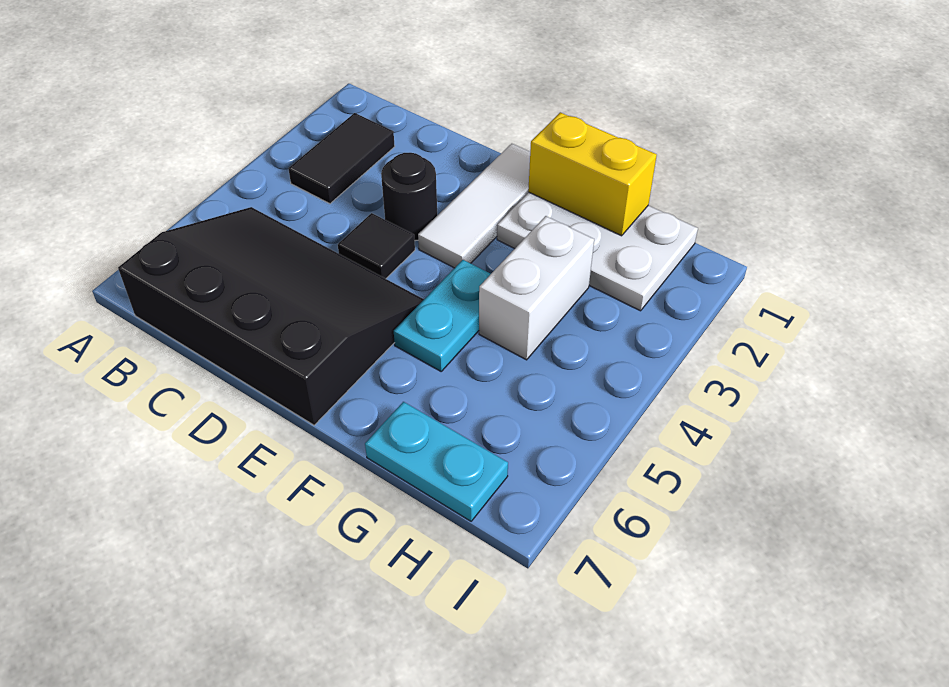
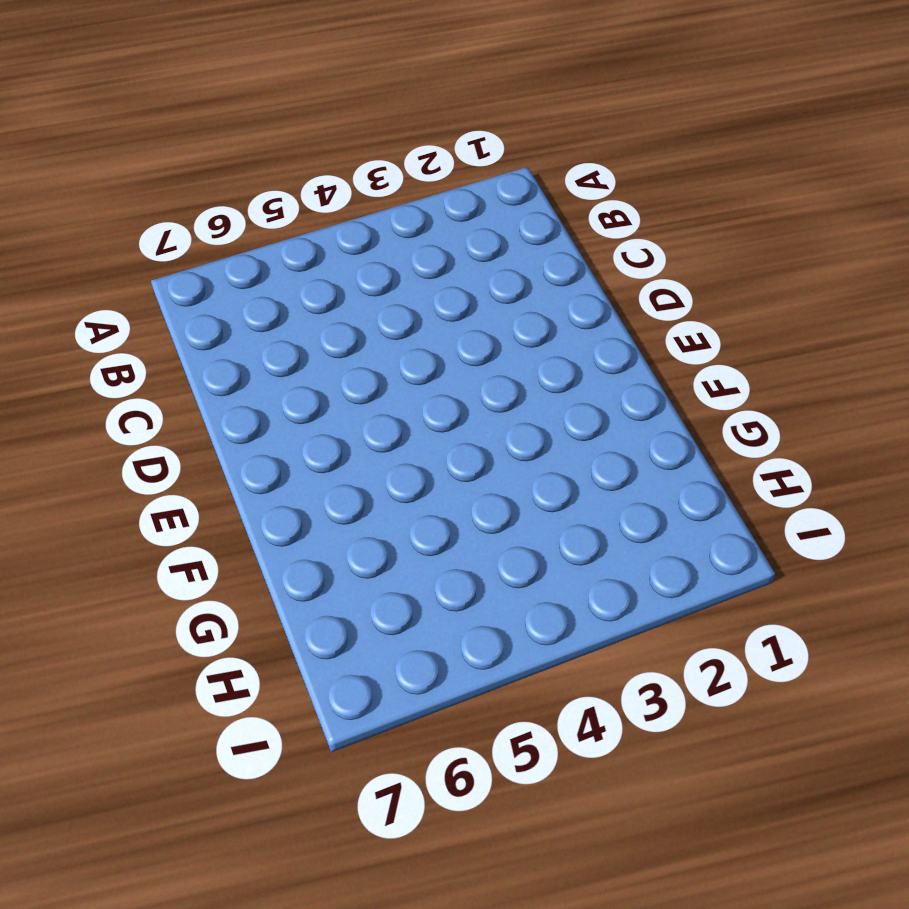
none -> black 1x2 tile [288,113,395,204]
none -> black 3x4 slope [118,207,424,425]

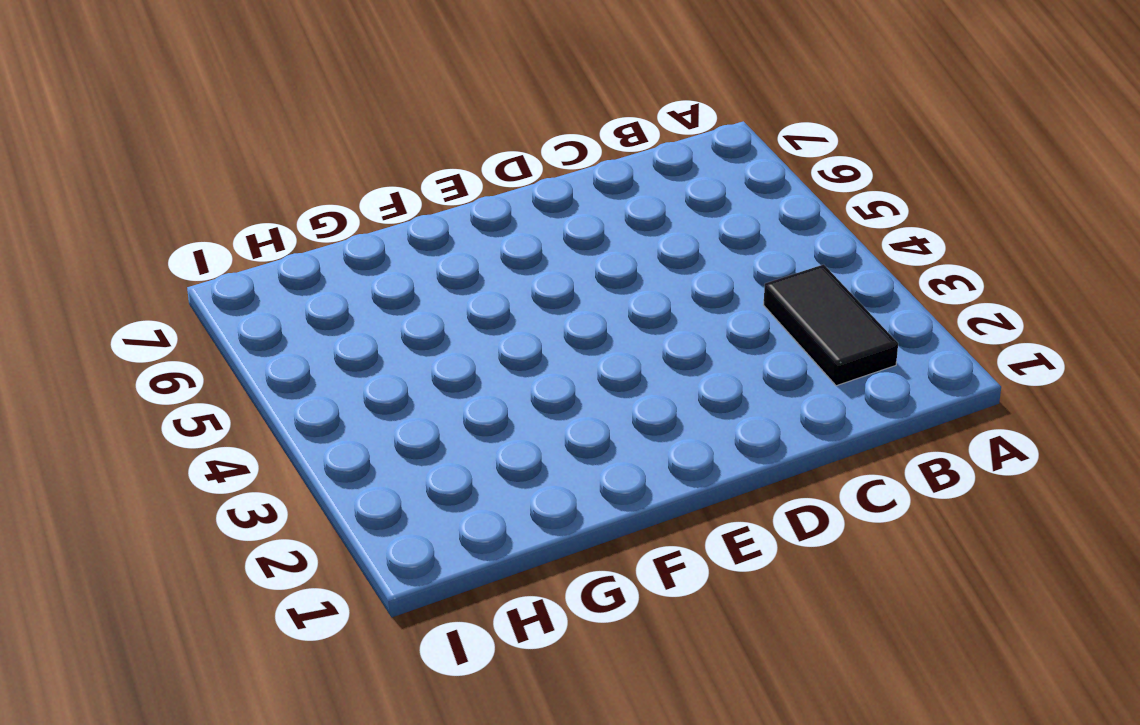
none -> black 3x4 slope [118,207,424,425]
none -> black 1x1 round brick [381,153,437,241]

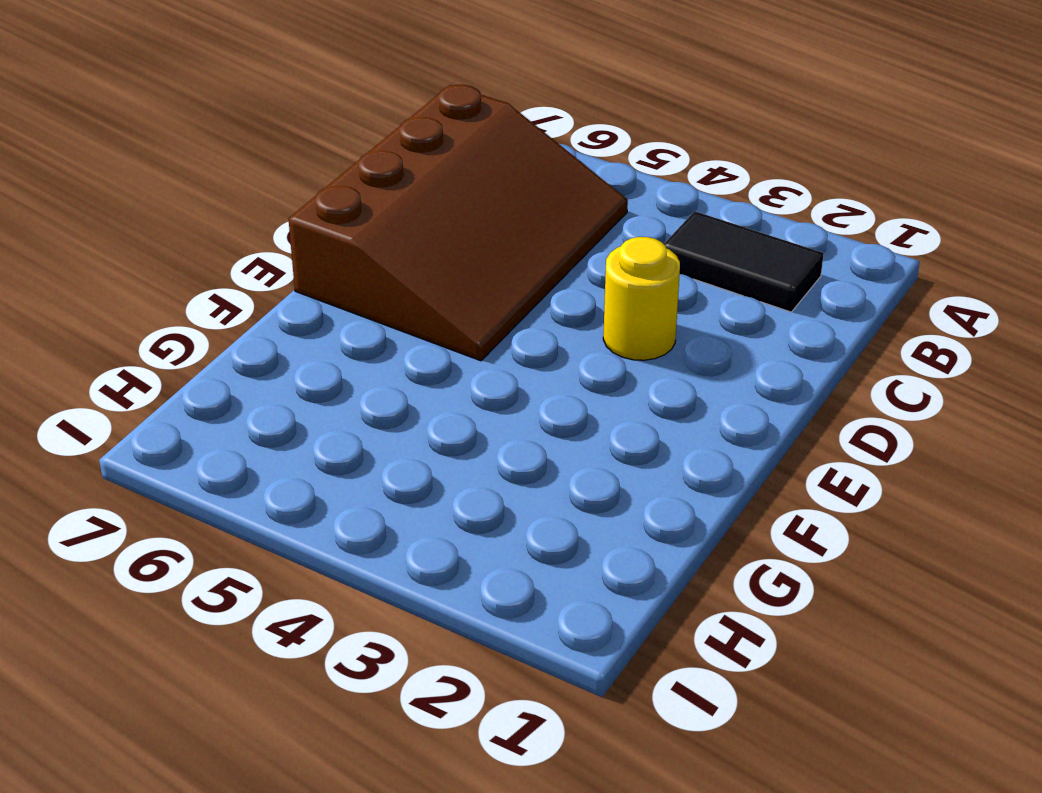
brown 3x4 slope [288,85,628,361] -> black 3x4 slope [118,207,424,425]
yellow 1x1 round brick [603,237,680,360] -> black 1x1 round brick [381,153,437,241]
none -> black 1x1 tile [338,213,415,279]
none -> white 1x3 tile [418,144,530,268]

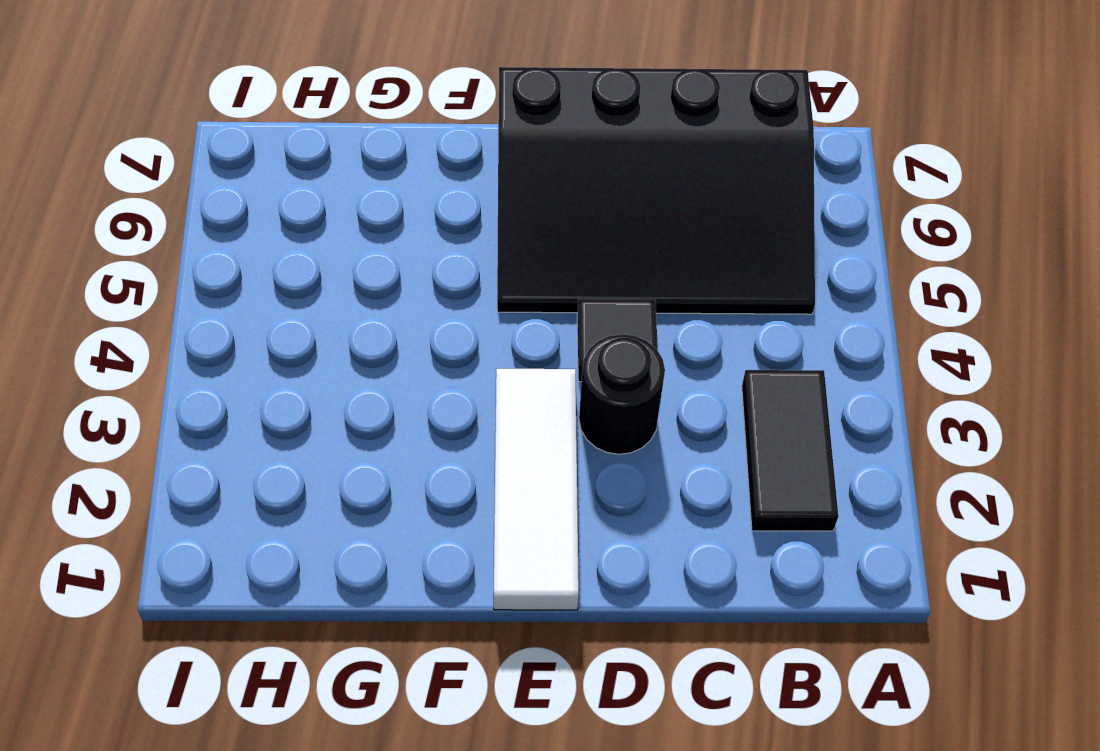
none -> white 2x3 plate [497,192,698,311]
none -> cyan 1x2 plate [394,260,490,371]

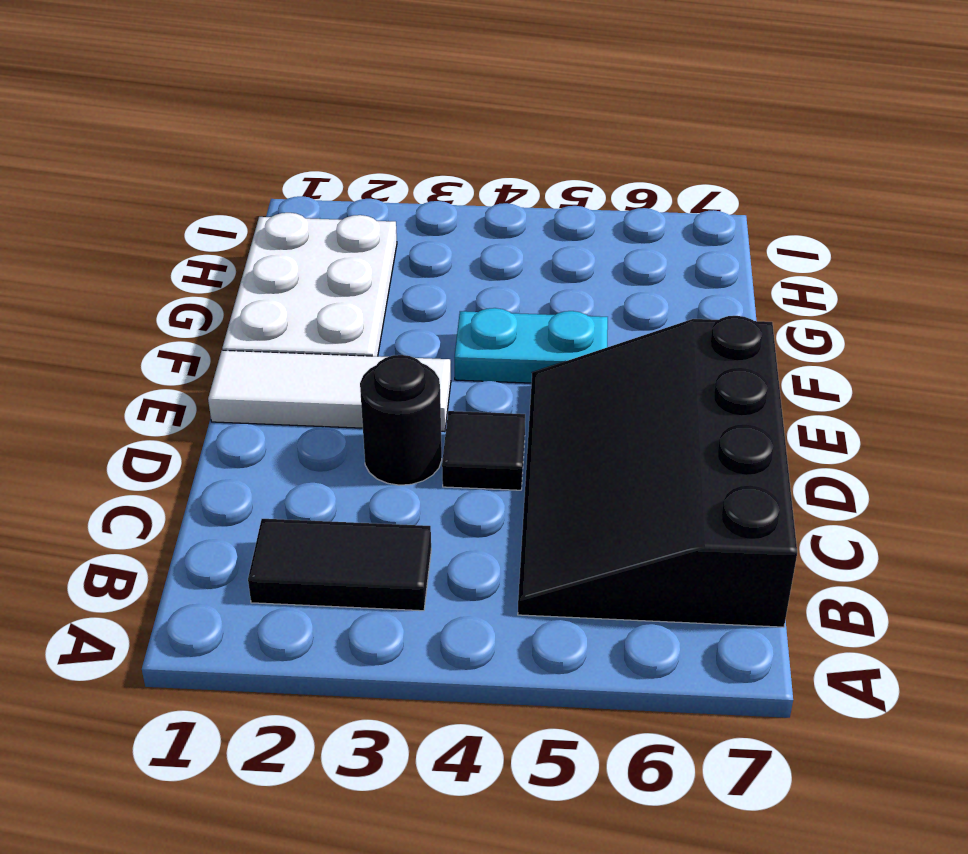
none -> white 1x2 brick [479,216,594,360]
none -> cyan 1x2 plate [365,402,508,521]

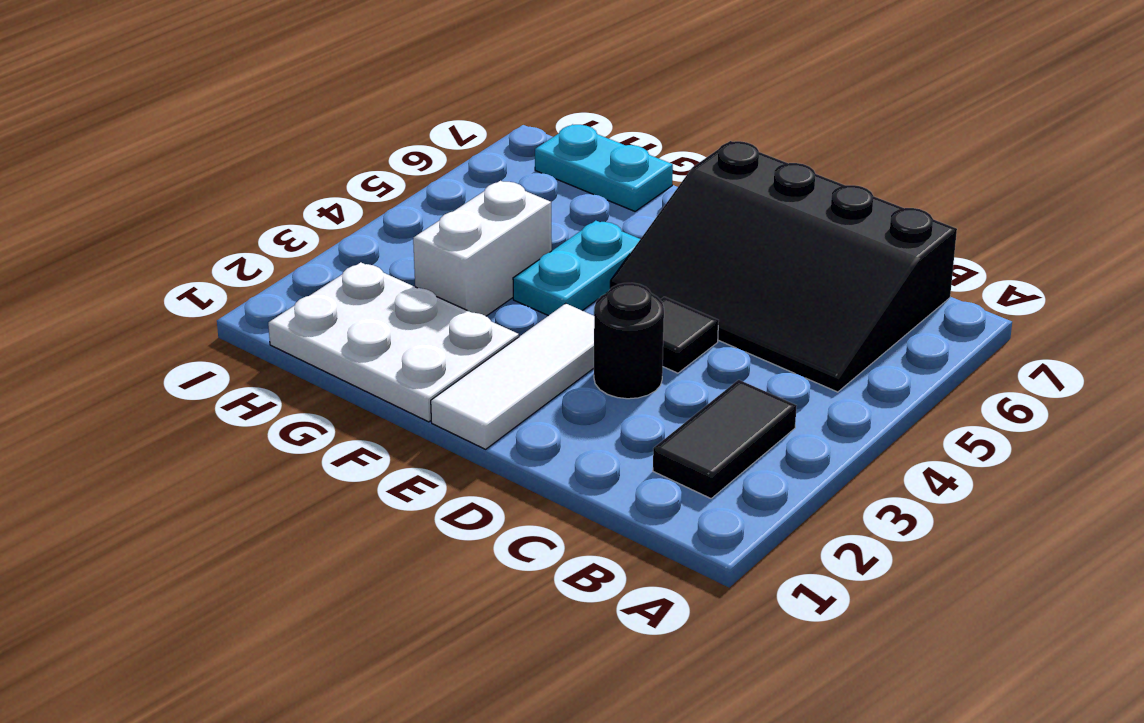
none -> yellow 1x2 brick [528,112,657,236]

